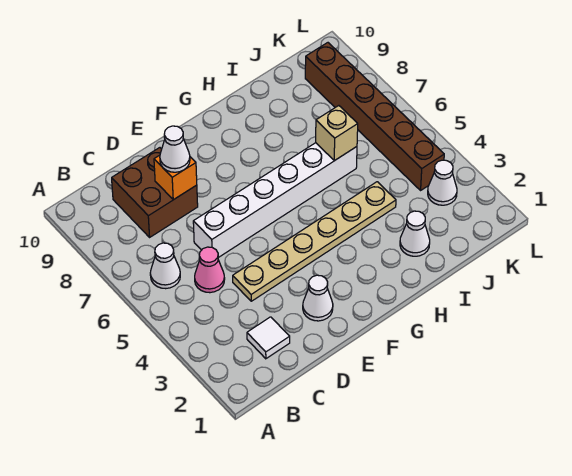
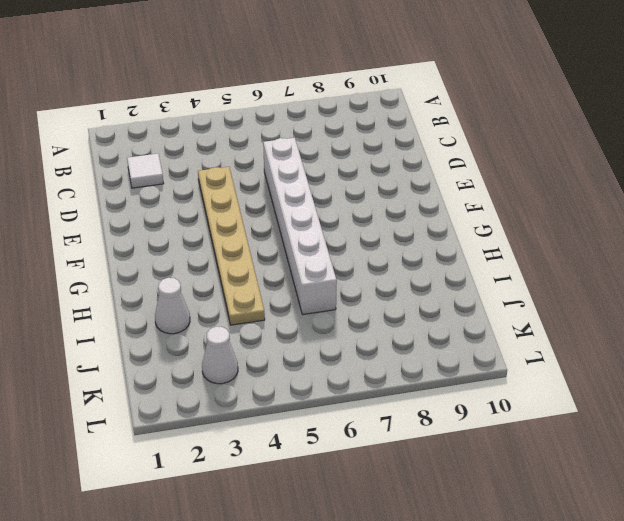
none -> white 1x1 cone [150,243,180,289]
none -> pink 1x1 cone [195,247,225,293]
none -> brown 2x2 brick [112,148,198,237]

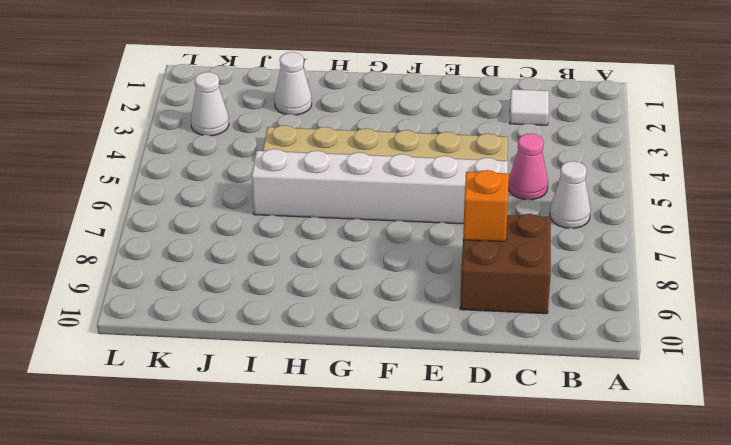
none -> white 1x1 cone [303,275,333,321]
none -> brown 1x6 brick [305,43,444,190]
none -> tan 1x1 brick [316,106,358,161]

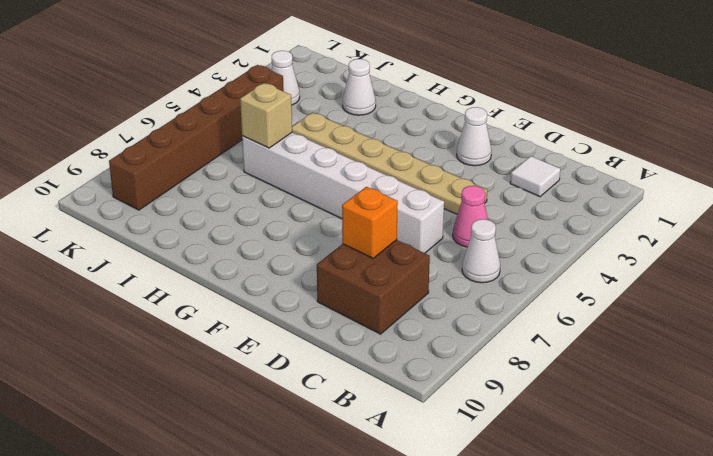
none -> white 1x1 cone [160,126,190,172]

